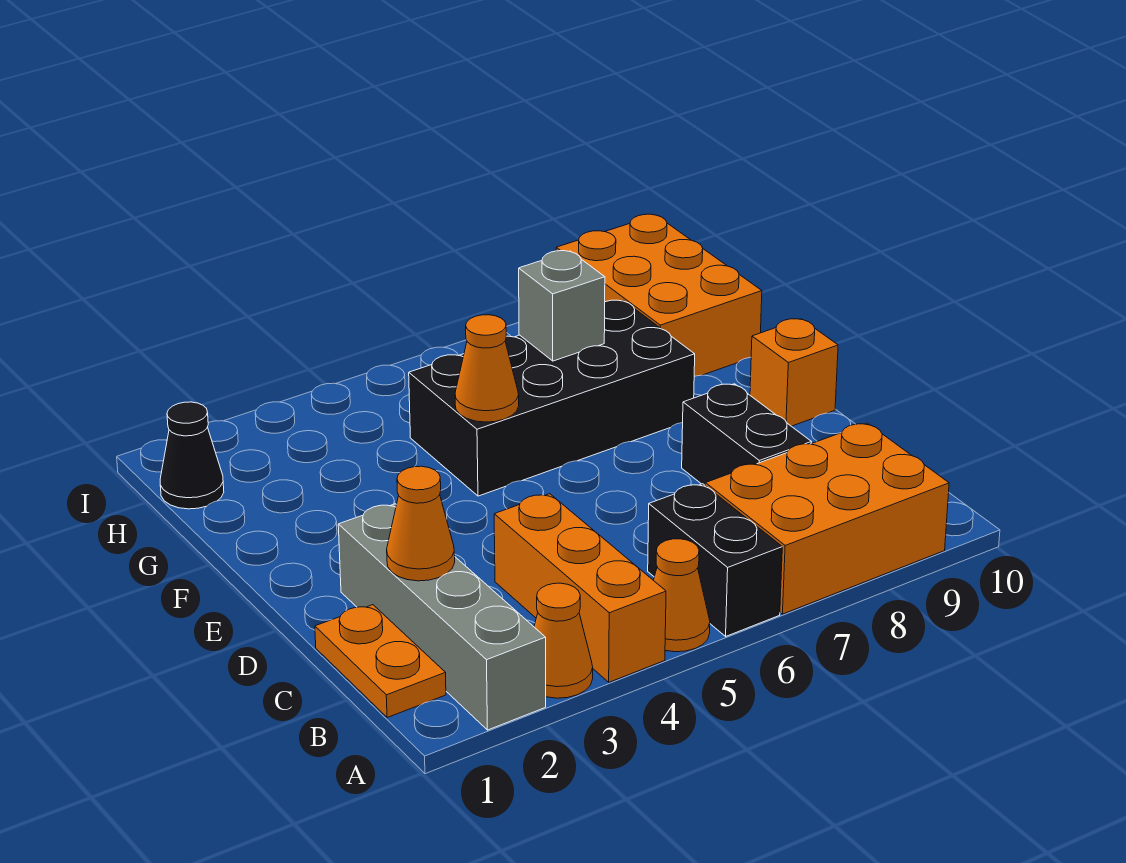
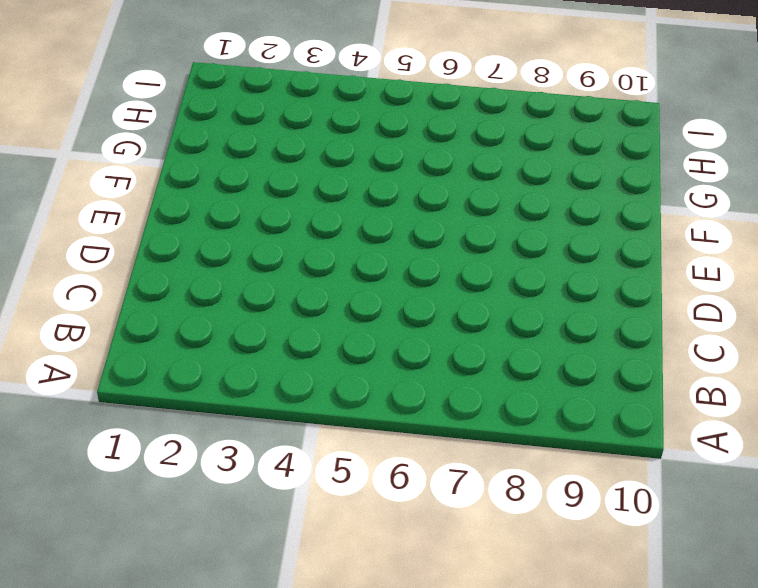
none -> grey 1x4 brick [338,504,546,730]
none -> orange 1x1 cone [534,583,593,698]
none -> orange 1x3 brick [494,494,666,682]

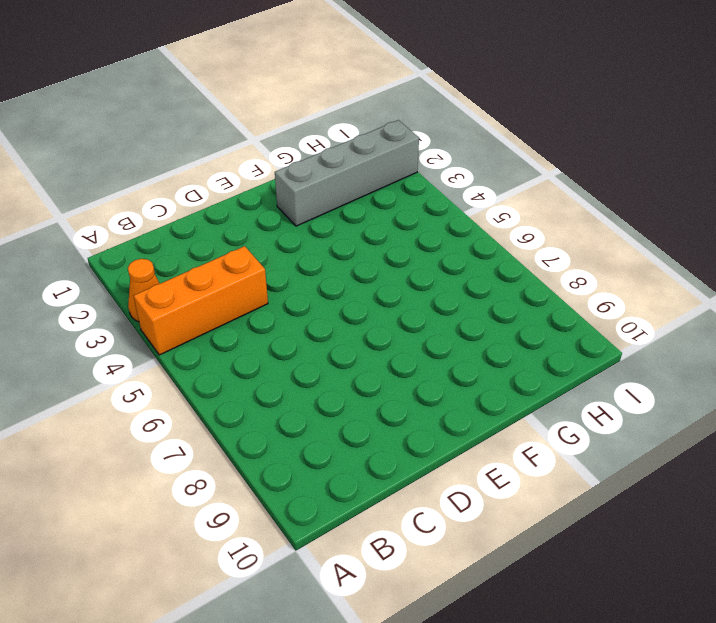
grey 1x4 brick [275,120,419,226] -> grey 1x4 brick moved to [338,504,546,730]
none -> orange 1x1 cone [654,539,710,652]
none -> black 1x2 brick [648,484,782,636]
none -> orange 2x3 brick [705,423,949,614]

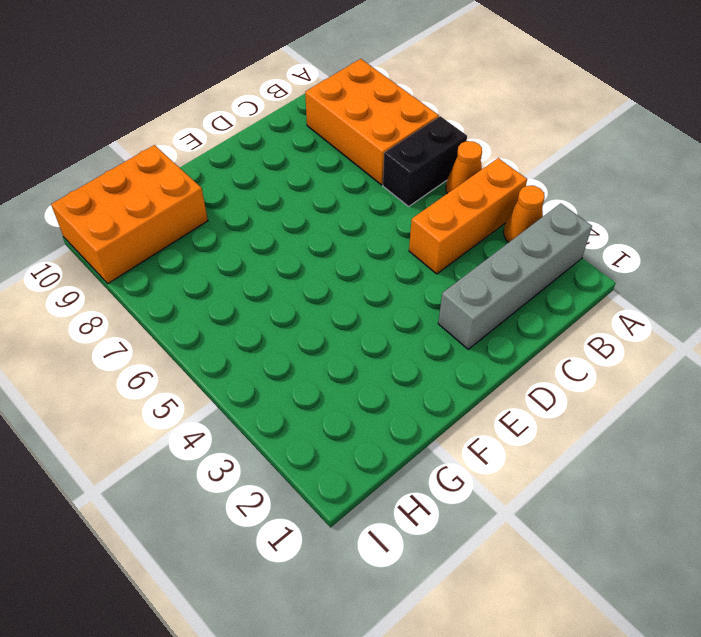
none -> orange 1x2 plate [315,605,446,718]
none -> black 1x2 brick [682,384,811,485]
none -> orange 1x1 brick [750,319,838,426]

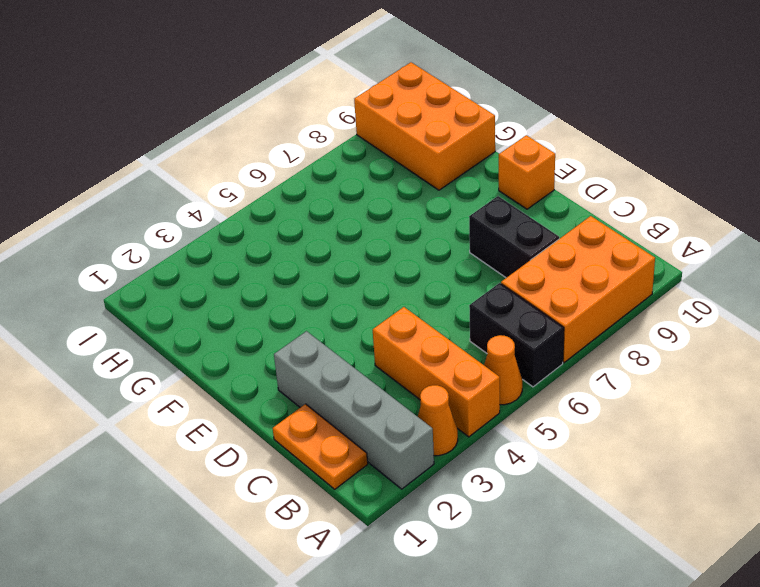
none -> black 2x4 brick [409,300,695,496]
none -> black 1x1 cone [160,402,224,509]
none -> orange 1x1 cone [387,466,455,581]

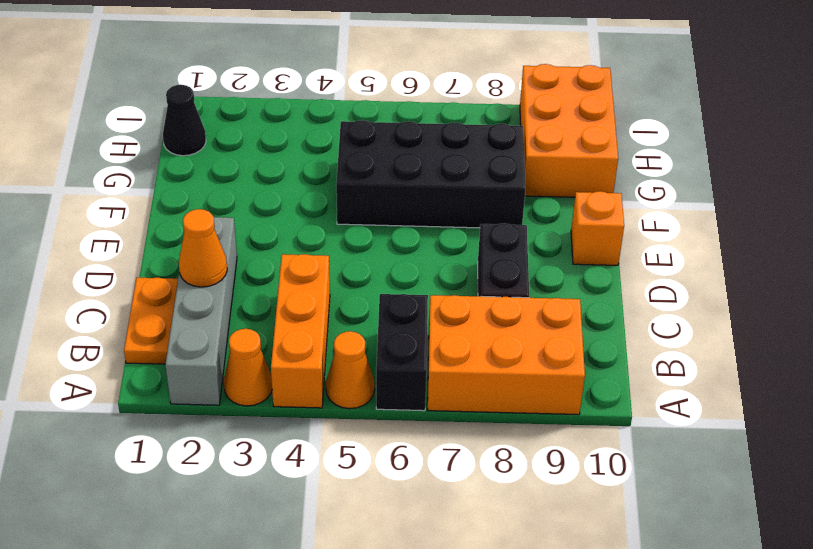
none -> orange 1x1 cone [455,315,519,422]
none -> grey 1x1 brick [519,251,605,361]

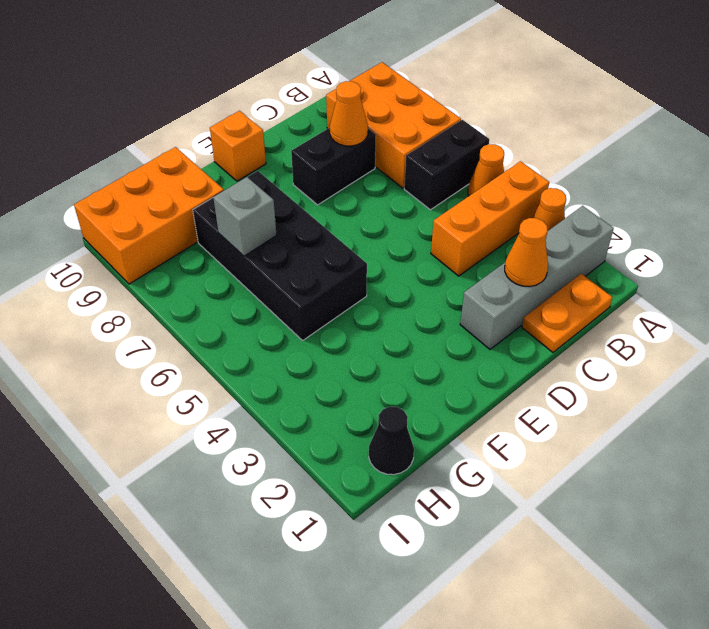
orange 1x1 cone [330,81,368,146] -> orange 1x1 cone moved to [455,315,519,422]

